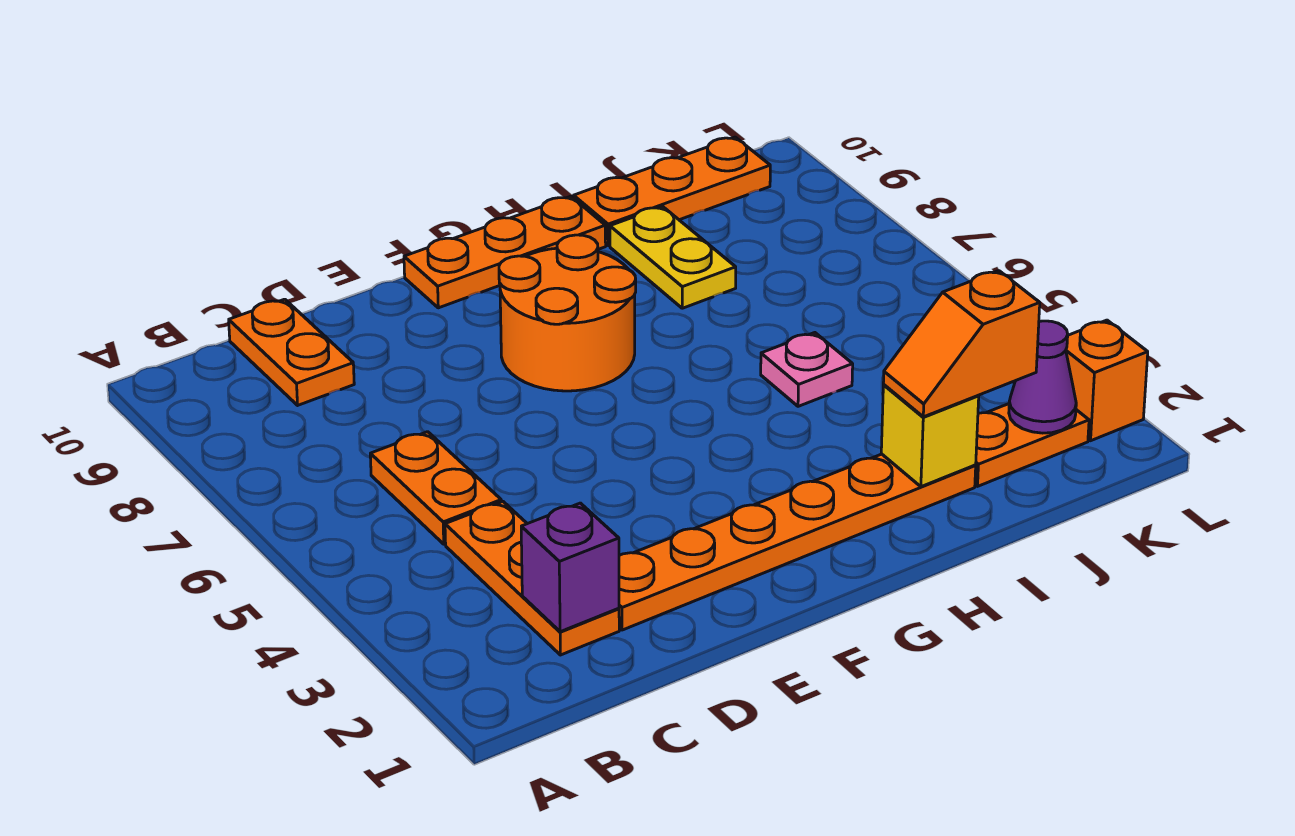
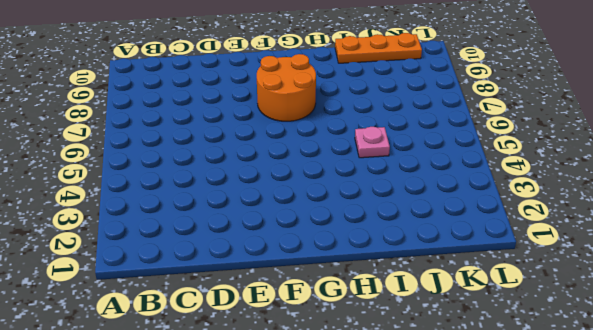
none -> orange 1x3 plate [445,502,619,655]
none -> orange 1x2 plate [370,432,501,544]
none -> orange 1x2 plate [229,299,354,405]

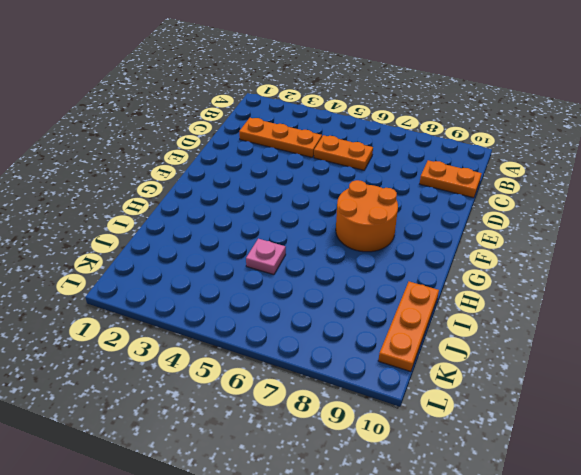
none -> orange 1x6 plate [619,454,976,630]
none -> orange 1x3 plate [404,196,606,308]
none -> yellow 1x2 plate [610,207,736,308]

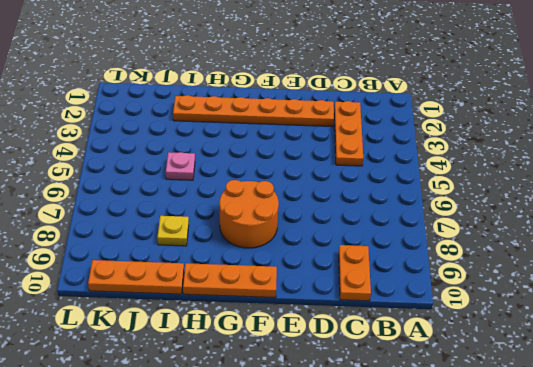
yellow 1x1 plate [157,216,189,246] -> yellow 1x2 plate [610,207,736,308]
none -> orange 1x2 plate [370,432,501,544]
none -> orange 1x2 plate [975,404,1089,486]
none -> orange 1x1 brick [1066,320,1148,441]

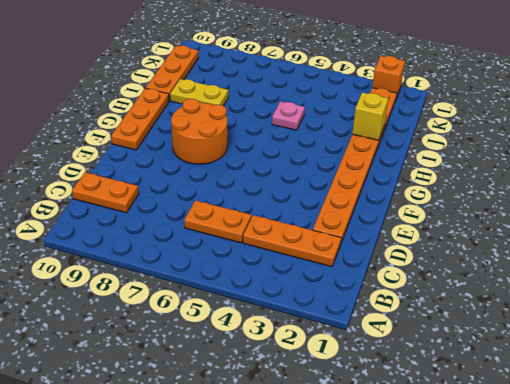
none -> purple 1x1 brick [521,503,619,632]
none -> purple 1x1 cone [1009,321,1076,433]
none -> orange 1x2 slope [883,271,1040,417]

